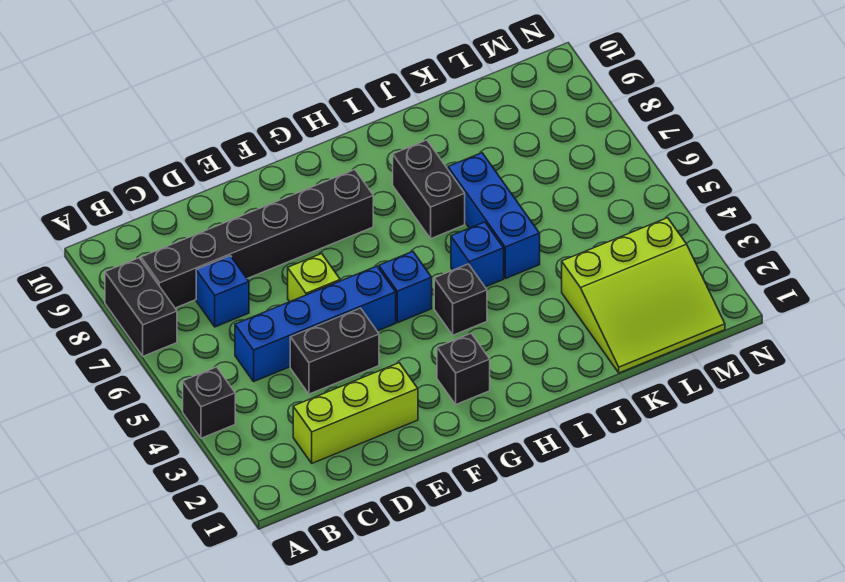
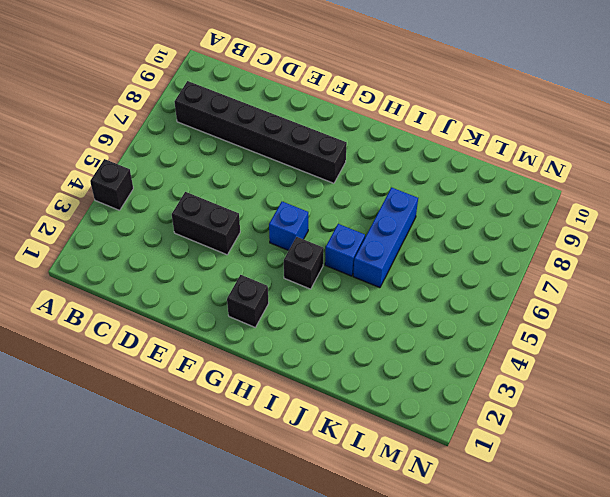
none -> black 1x2 brick [105,258,177,356]
none -> lime 1x3 brick [293,363,418,463]
none -> blue 1x4 brick [235,266,396,381]

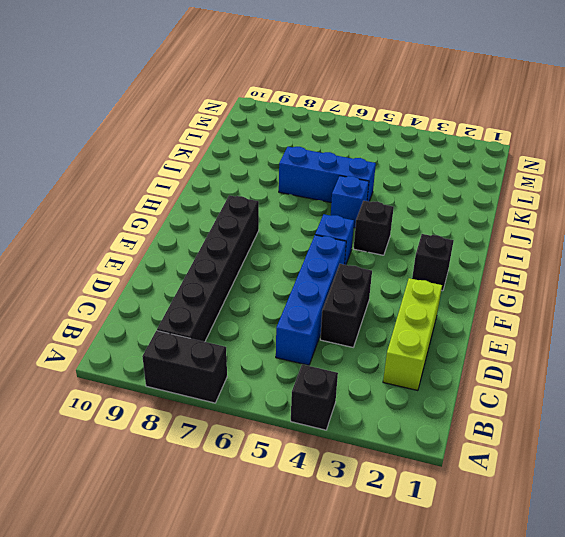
none -> blue 1x1 brick [196,256,249,327]
none -> lime 1x1 brick [288,254,340,302]
none -> black 1x2 brick [393,140,465,239]

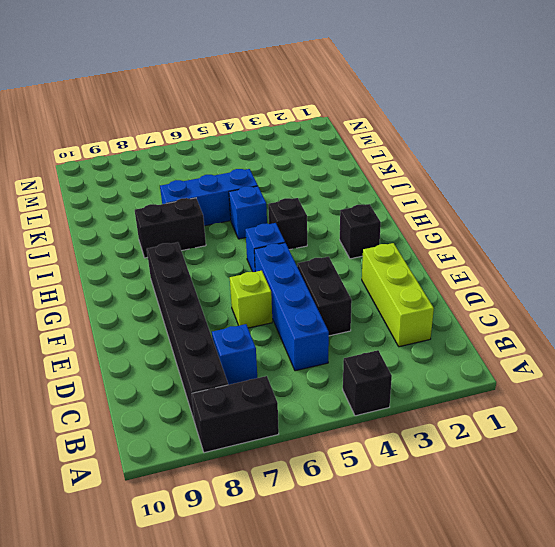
none -> lime 3x3 slope [562,218,725,373]

